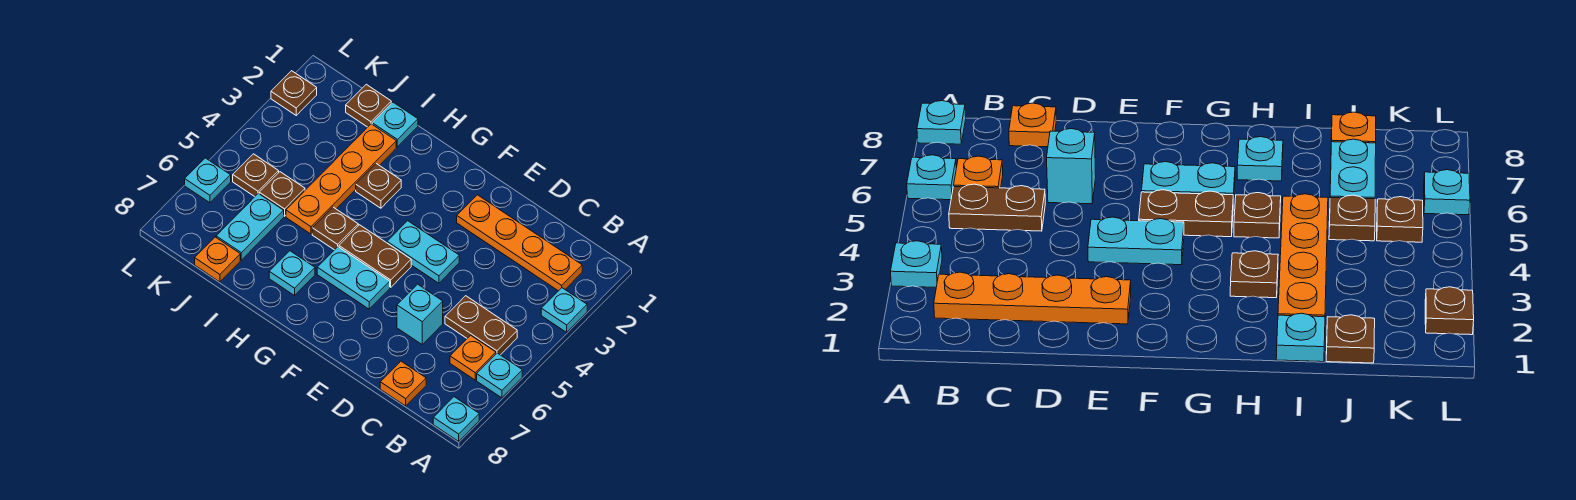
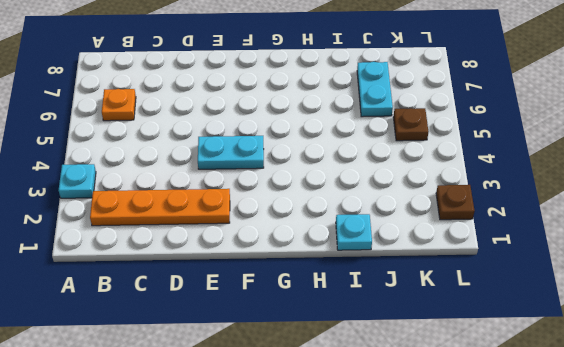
none -> cyan 1x1 plate [477,353,522,398]
none -> cyan 1x1 plate [433,397,479,441]
none -> brown 1x2 plate [445,296,517,355]

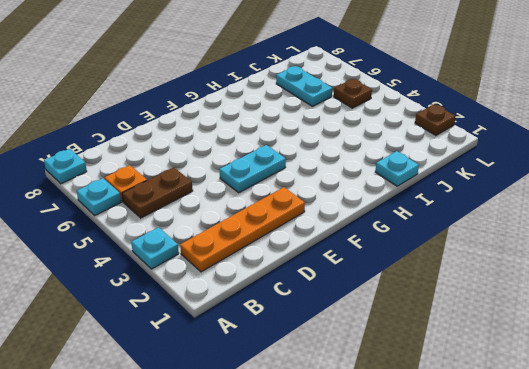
none -> orange 1x1 plate [380,361,426,406]
none -> cyan 1x1 brick [397,284,443,344]
none -> brown 1x2 plate [339,225,411,287]

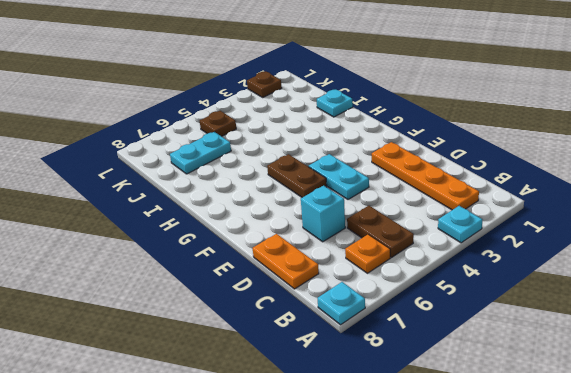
orange 1x2 plate [253,234,319,289] -> orange 1x1 plate [380,361,426,406]
none -> cyan 1x1 plate [477,353,522,398]
none -> cyan 1x2 plate [317,247,390,309]
none -> brown 1x1 plate [356,164,401,208]

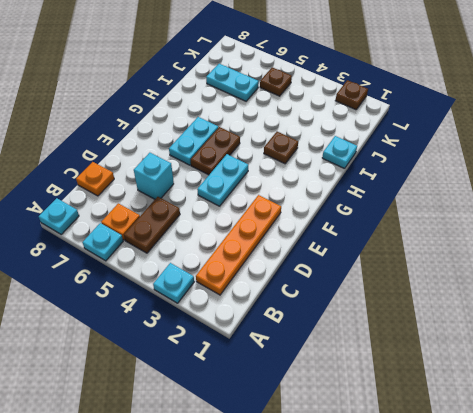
none -> brown 1x1 plate [312,207,358,250]
none -> cyan 1x1 plate [269,251,315,296]
none -> orange 1x4 plate [286,124,396,234]

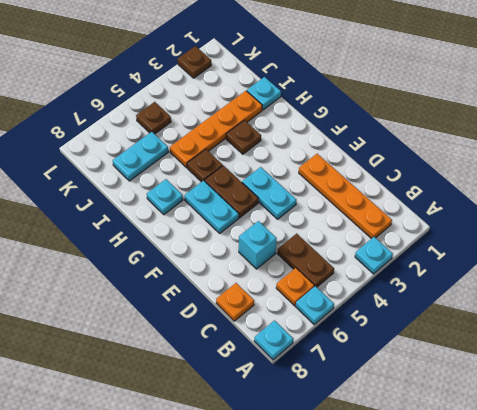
none -> brown 1x1 plate [346,84,391,127]
none -> brown 1x1 plate [259,172,305,216]
none -> orange 1x1 plate [195,237,240,282]

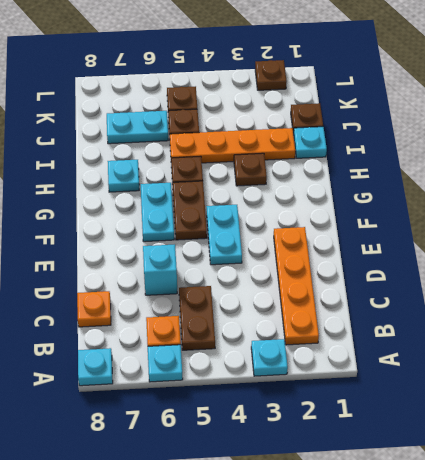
none -> orange 1x1 plate [195,237,240,282]
none -> cyan 1x1 plate [185,158,231,203]

